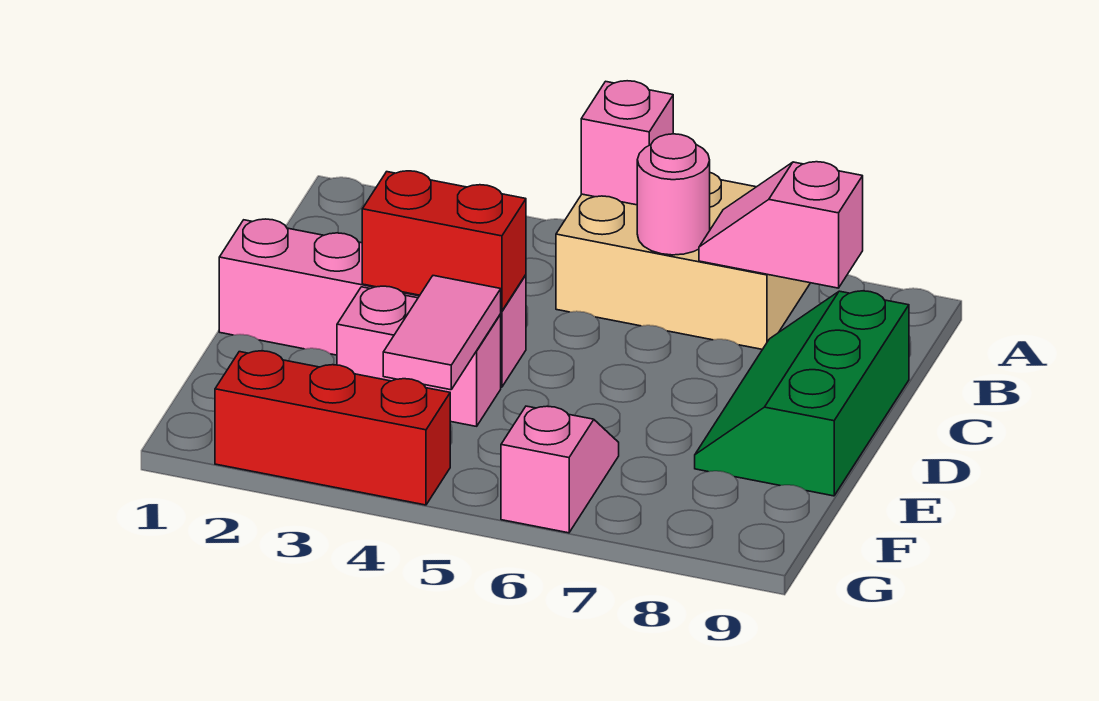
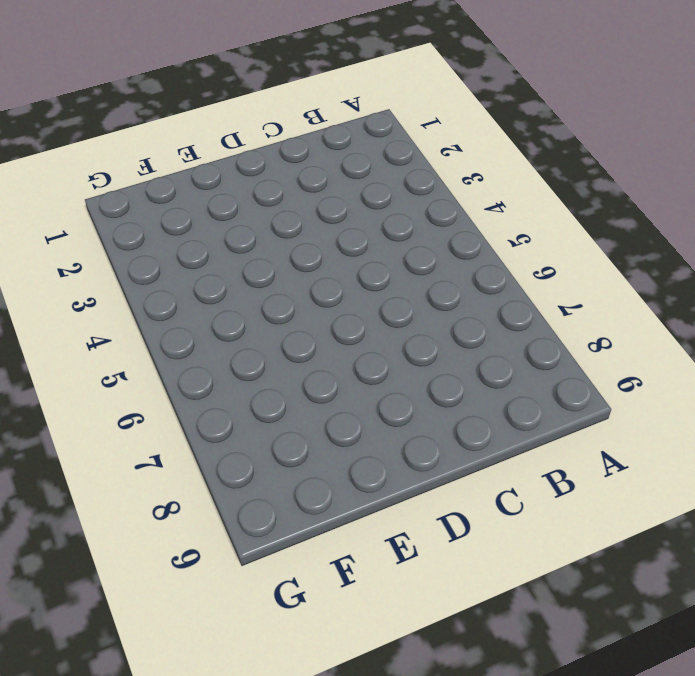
none -> tan 2x3 brick [556,173,810,349]
none -> green 2x3 slope [695,291,909,496]

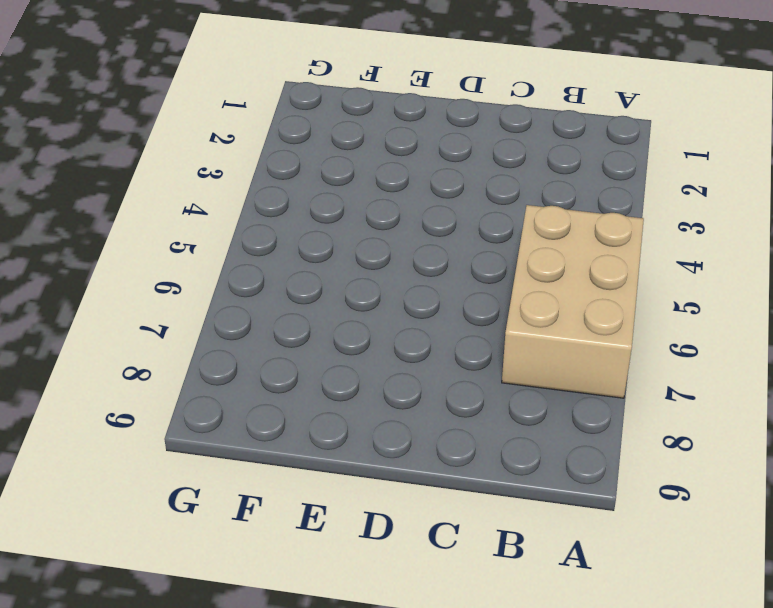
none -> green 2x3 slope [695,291,909,496]
none -> pink 1x4 brick [219,219,526,387]

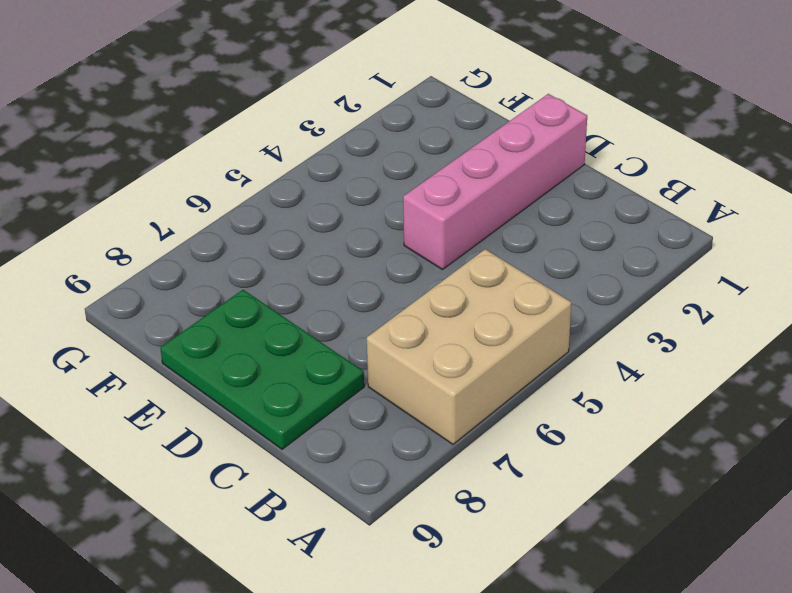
green 2x3 plate [160,290,364,449] -> green 2x3 slope [695,291,909,496]
none -> pink 1x2 brick [337,286,501,426]
none -> pink 1x2 slope [501,406,619,533]

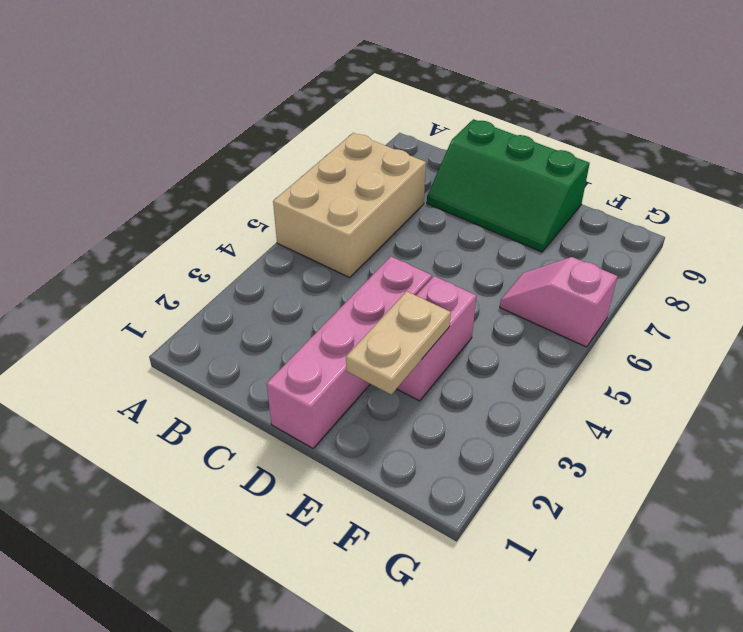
tan 1x2 plate [346,291,451,394] -> none
none -> red 1x3 brick [215,351,450,505]
none -> pink 1x1 brick [581,81,673,205]

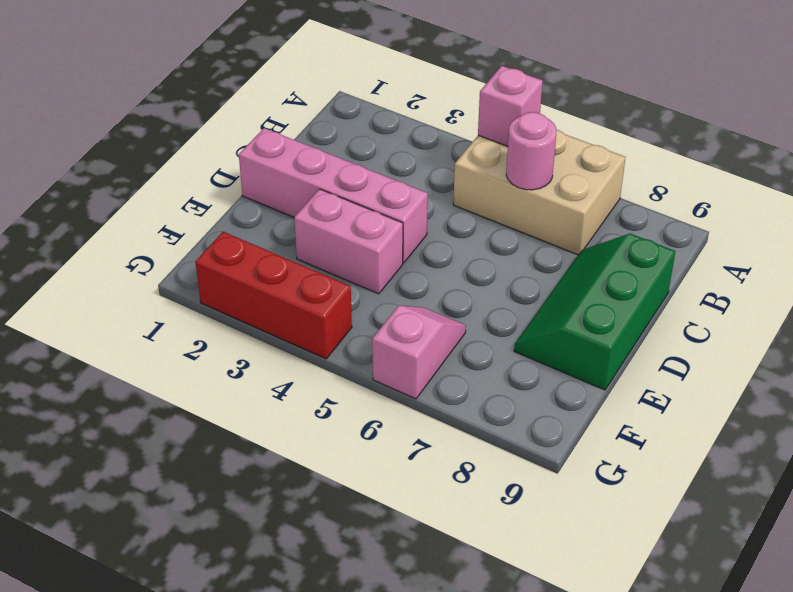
none -> pink 1x2 slope [699,162,863,288]
none -> red 1x2 brick [362,171,526,311]

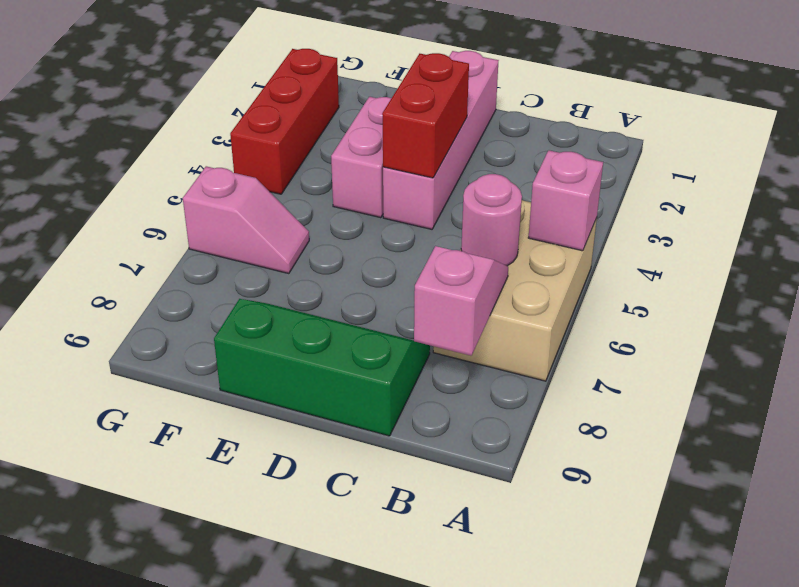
none -> pink 1x2 tile [383,276,501,390]

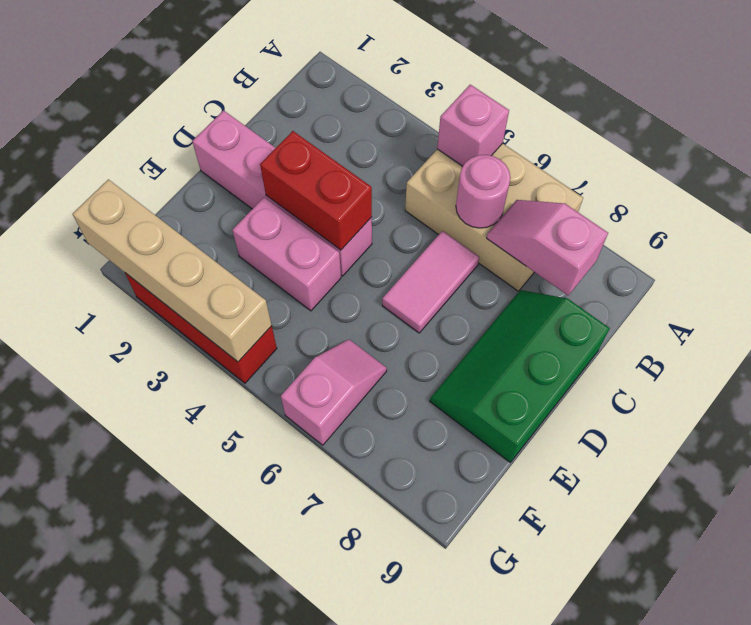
pink 1x2 tile [382,231,479,333] -> pink 1x2 tile moved to [383,276,501,390]
tan 1x4 brick [73,179,272,362] -> none

